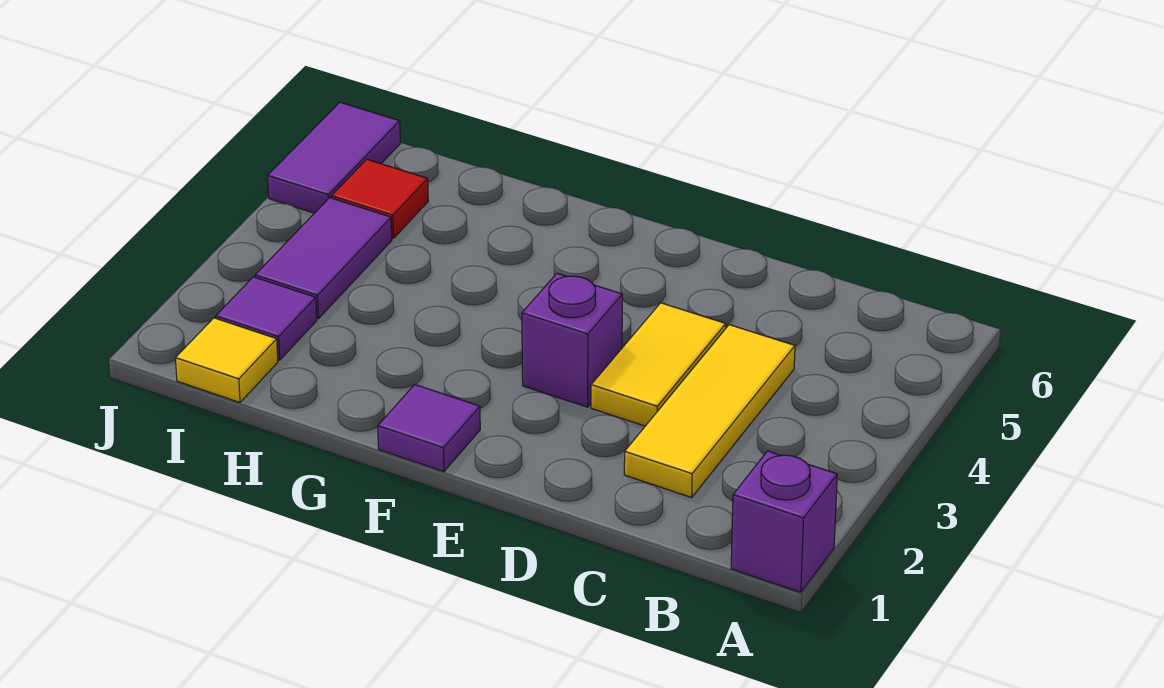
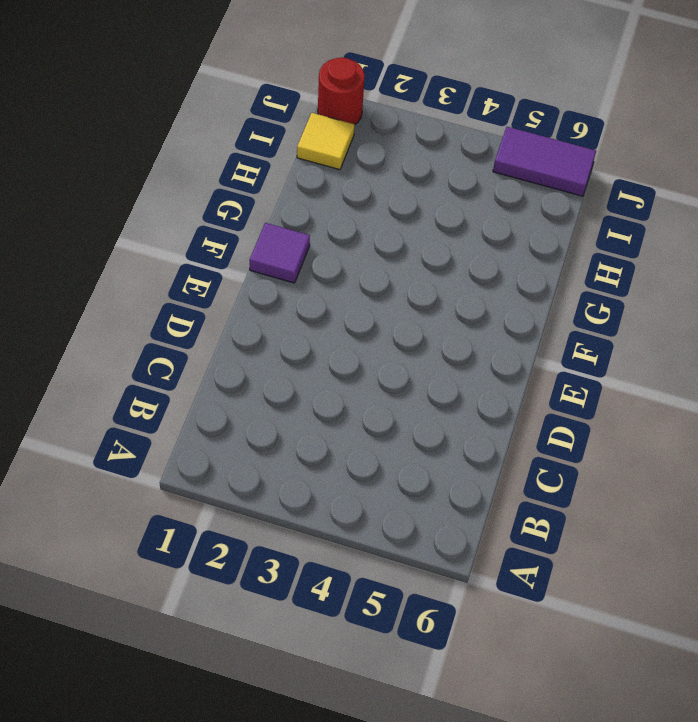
red 1x1 round brick [318,57,365,125] -> none
none -> purple 1x1 brick [731,451,837,592]
none -> yellow 1x3 tile [624,325,795,498]

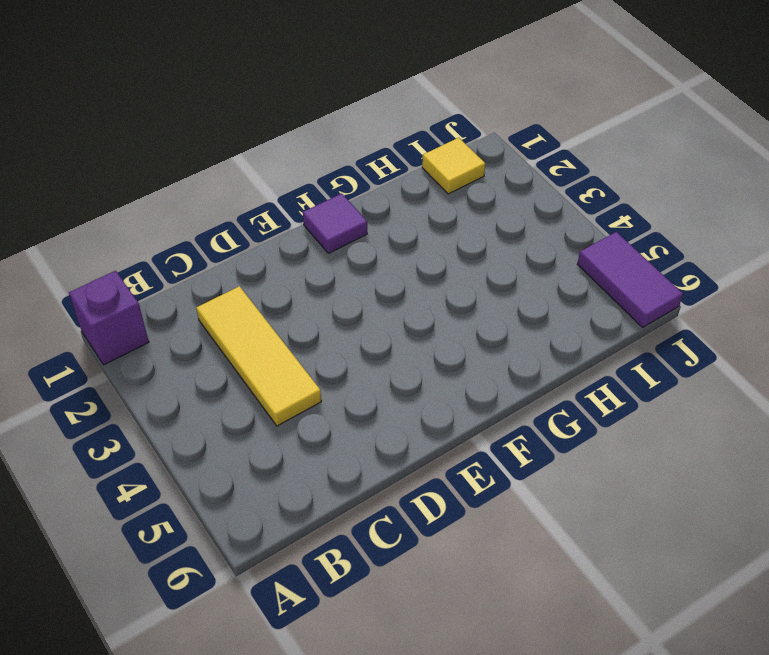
none -> yellow 1x2 tile [591,303,726,426]
none -> purple 1x1 brick [522,273,622,407]

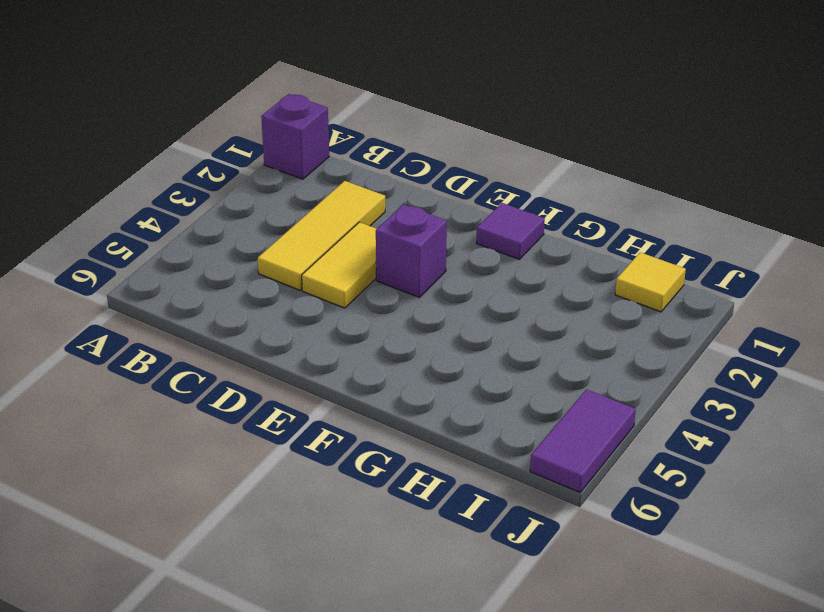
none -> purple 1x1 tile [216,277,317,360]
none -> purple 1x2 tile [255,198,392,319]

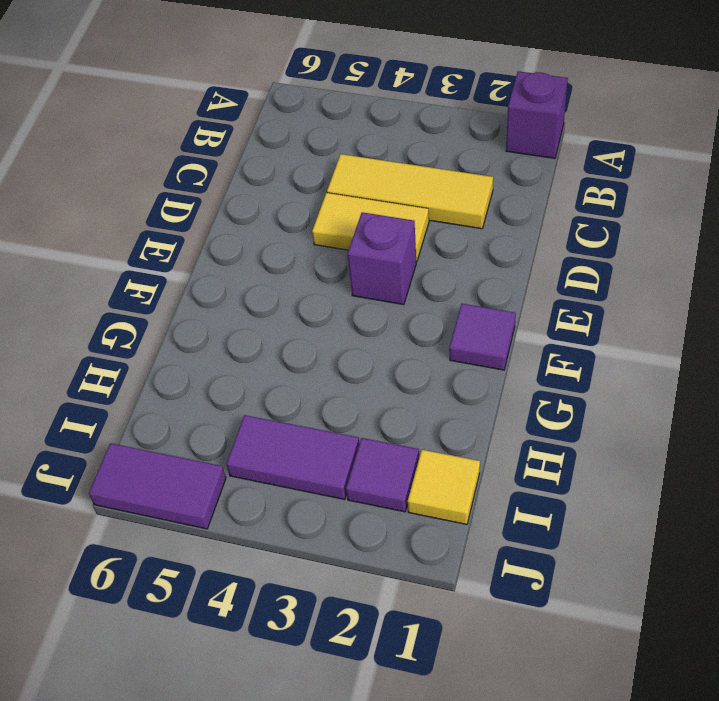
none -> red 1x1 tile [331,159,428,238]

